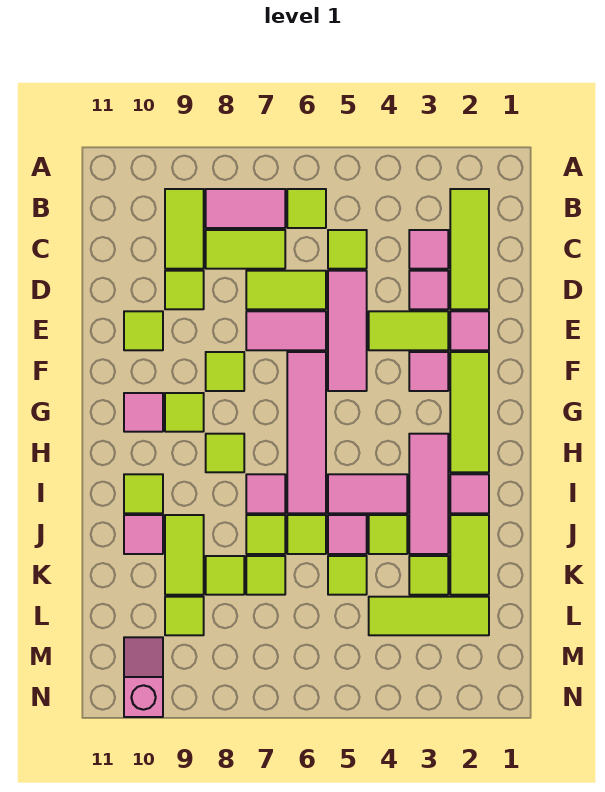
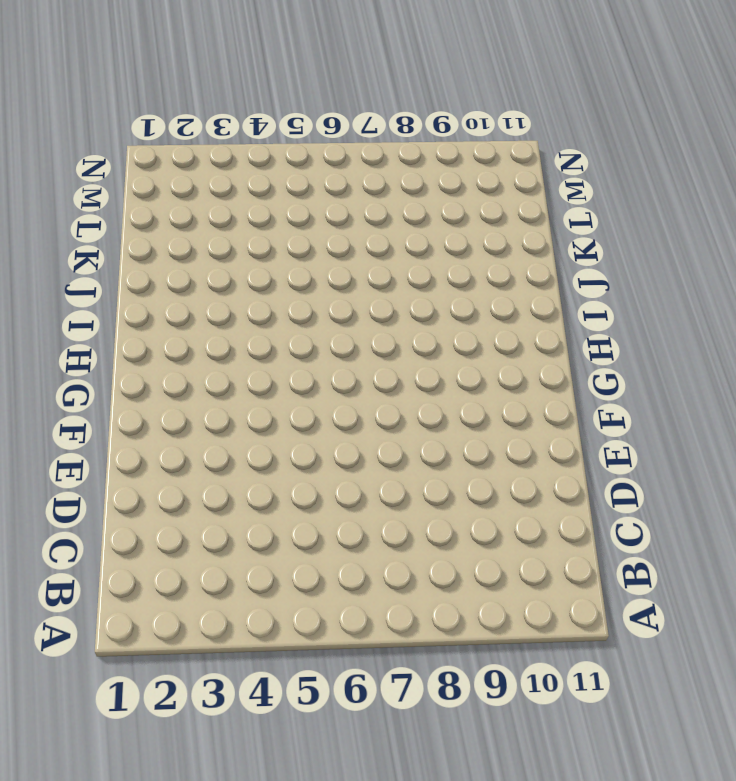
none -> lime 1x3 tile [450,189,489,309]
none -> lime 1x1 tile [287,189,326,228]
none -> pink 1x2 tile [206,189,285,228]
none -> lime 1x2 tile [165,189,204,269]

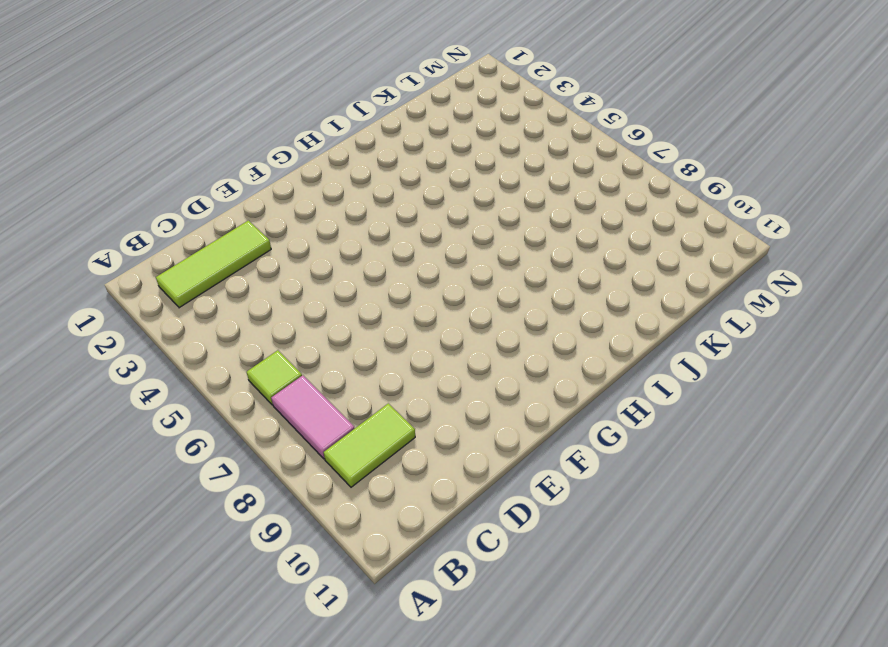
none -> pink 1x1 tile [409,230,448,269]
none -> lime 1x1 tile [328,230,367,269]
none -> lime 1x2 tile [206,230,285,269]
none -> pink 1x1 tile [409,271,448,309]

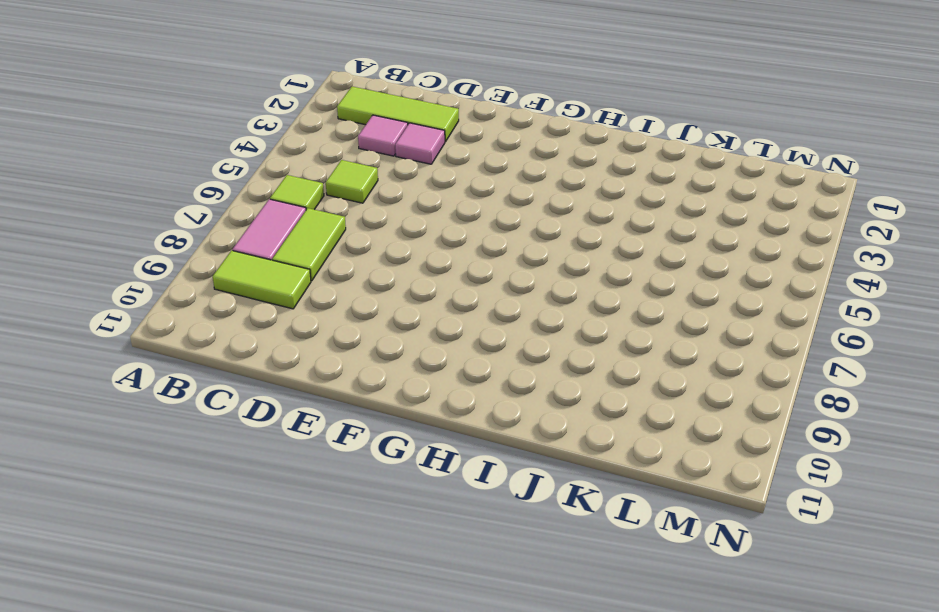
none -> pink 1x3 tile [328,271,367,391]
none -> lime 1x2 tile [246,271,326,309]
none -> lime 1x1 tile [165,271,204,309]
none -> pink 1x1 tile [450,311,489,350]

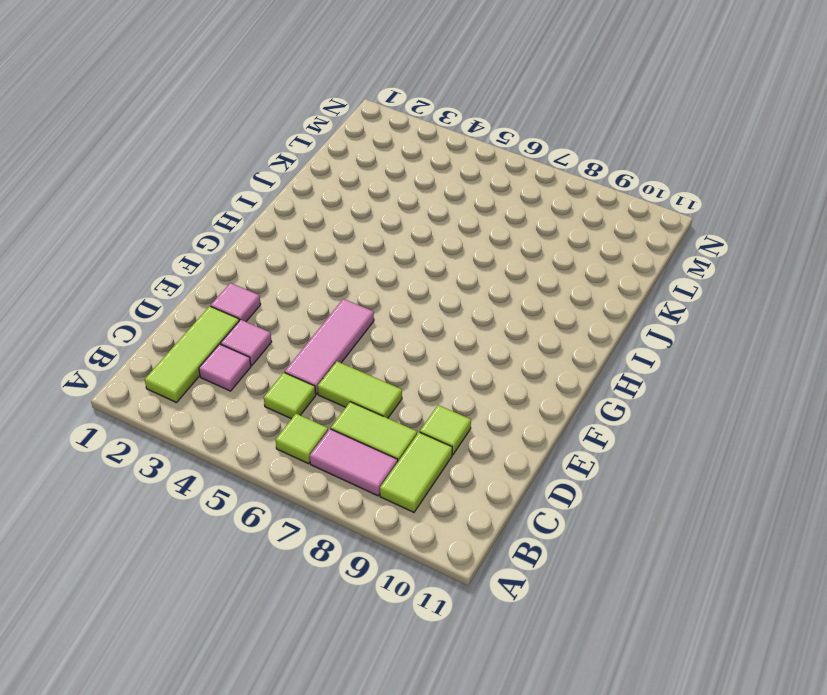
none -> lime 1x2 tile [369,311,448,350]
none -> pink 1x2 tile [246,311,326,350]
none -> lime 1x1 tile [124,311,163,350]
none -> lime 1x3 tile [450,352,489,472]

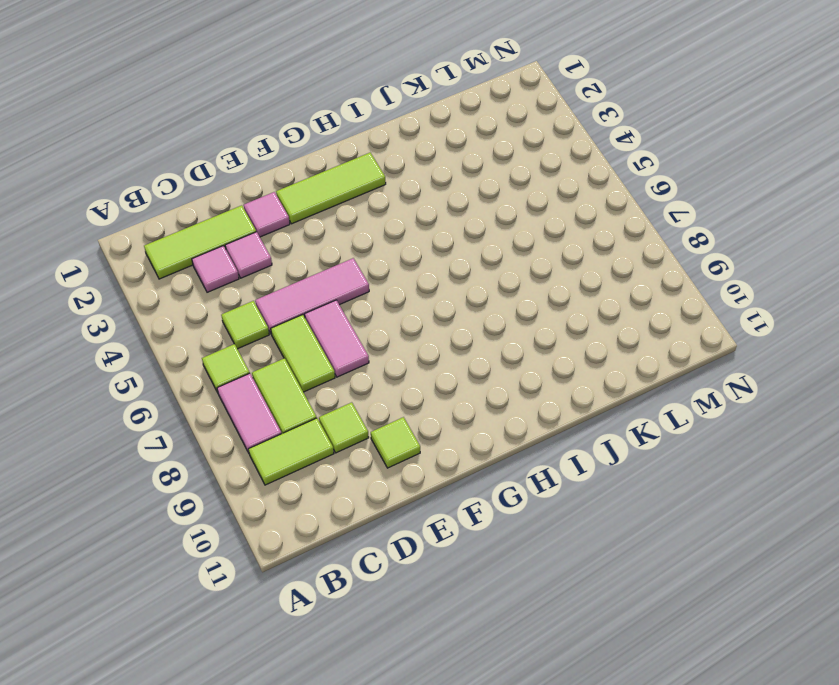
none -> lime 1x2 tile [369,311,448,350]
none -> pink 1x1 tile [409,352,448,391]
none -> pink 1x4 tile [287,352,326,513]
none -> lime 1x1 tile [206,352,244,391]

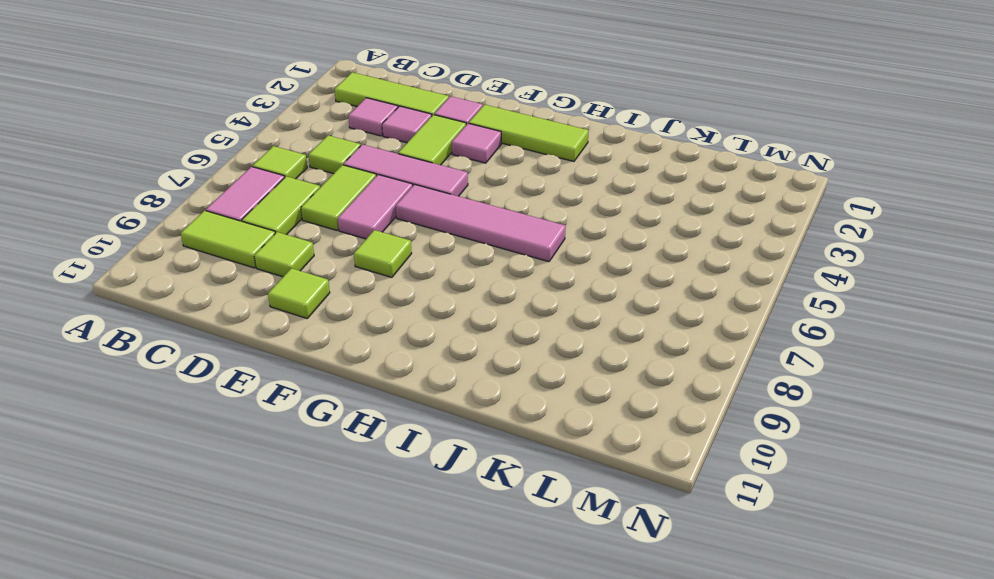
none -> lime 1x1 tile [165,393,204,432]
none -> pink 1x1 tile [124,393,163,432]
none -> pink 1x3 tile [409,434,448,554]
none -> lime 1x1 tile [206,434,244,472]

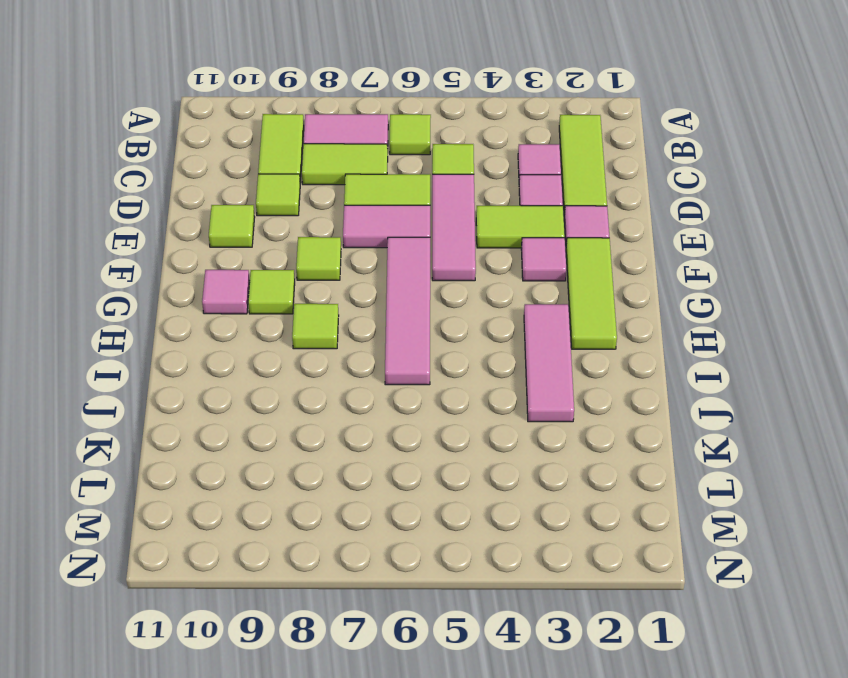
none -> pink 1x1 tile [450,474,489,513]
none -> pink 1x2 tile [328,474,407,513]
none -> pink 1x1 tile [246,474,285,513]
none -> lime 1x1 tile [124,474,163,513]

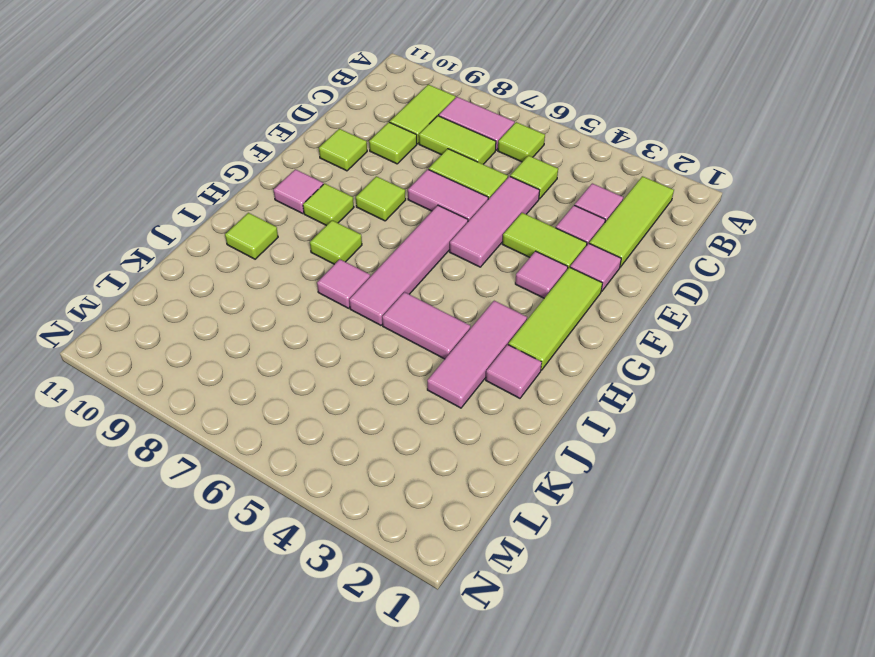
none -> lime 1x2 tile [450,515,489,595]
none -> lime 1x1 tile [369,515,407,554]
none -> pink 1x1 tile [328,515,367,554]
none -> lime 1x1 tile [287,515,326,554]

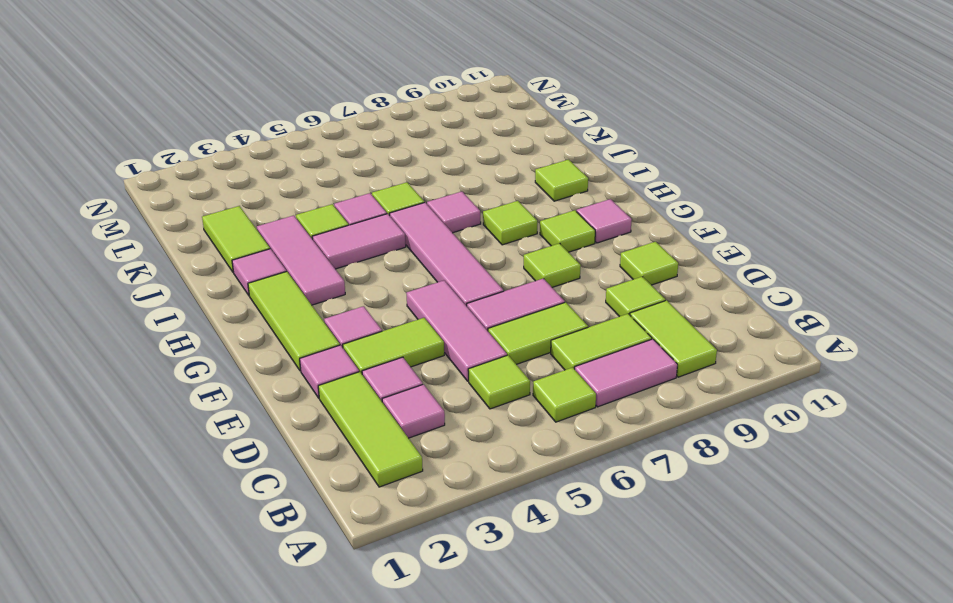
none -> lime 1x1 tile [246,515,285,554]
none -> lime 1x2 tile [165,515,204,595]
none -> pink 1x1 tile [124,515,163,554]
none -> lime 1x1 tile [409,556,448,595]

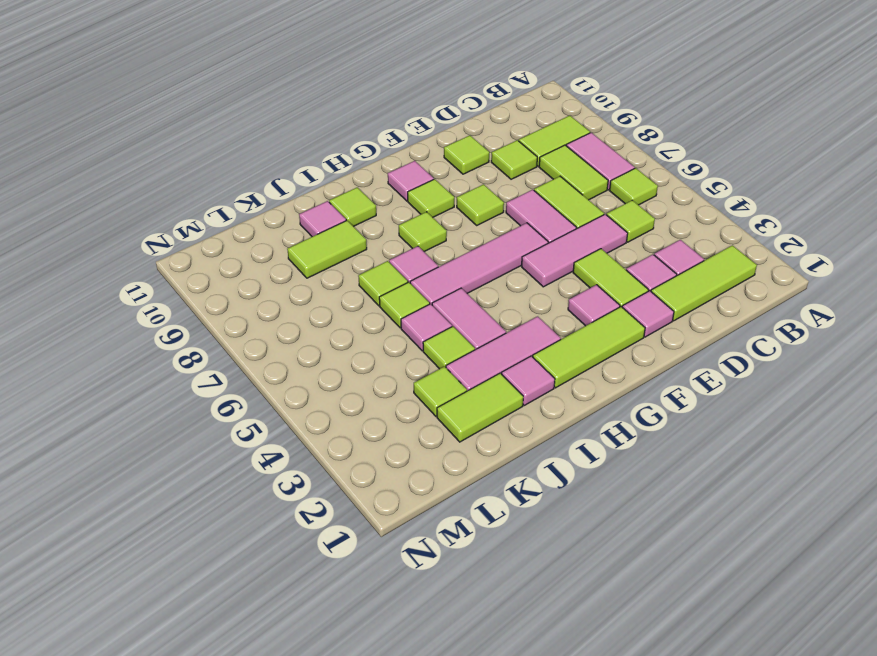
none -> lime 1x1 tile [328,556,367,595]
none -> lime 1x1 tile [246,556,285,595]
none -> lime 1x1 tile [206,556,244,595]
none -> lime 1x3 tile [369,597,489,635]

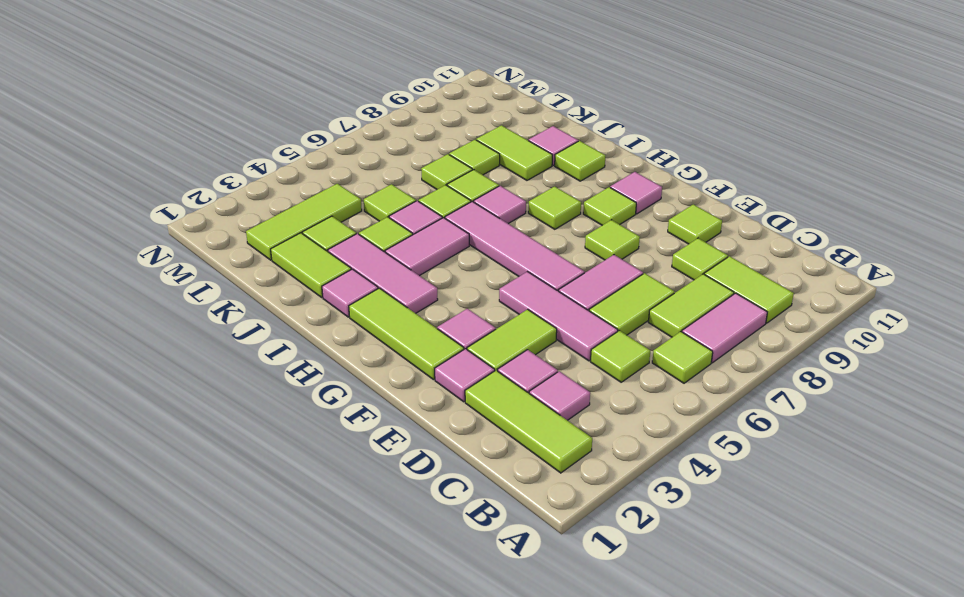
none -> lime 1x1 tile [165,597,204,635]
none -> pink 1x2 slope [124,637,163,717]

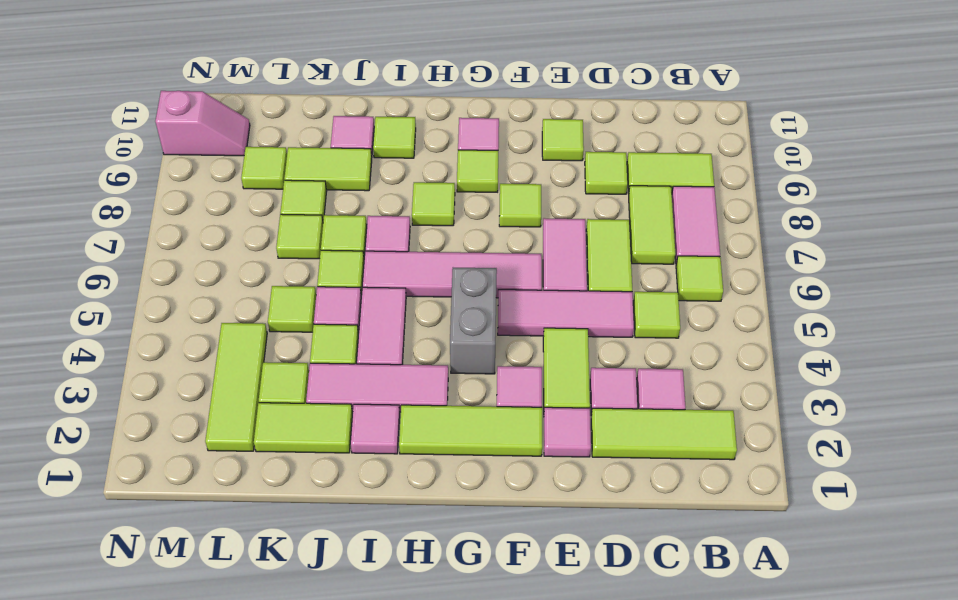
grey 1x2 brick [450,268,497,374] -> none

